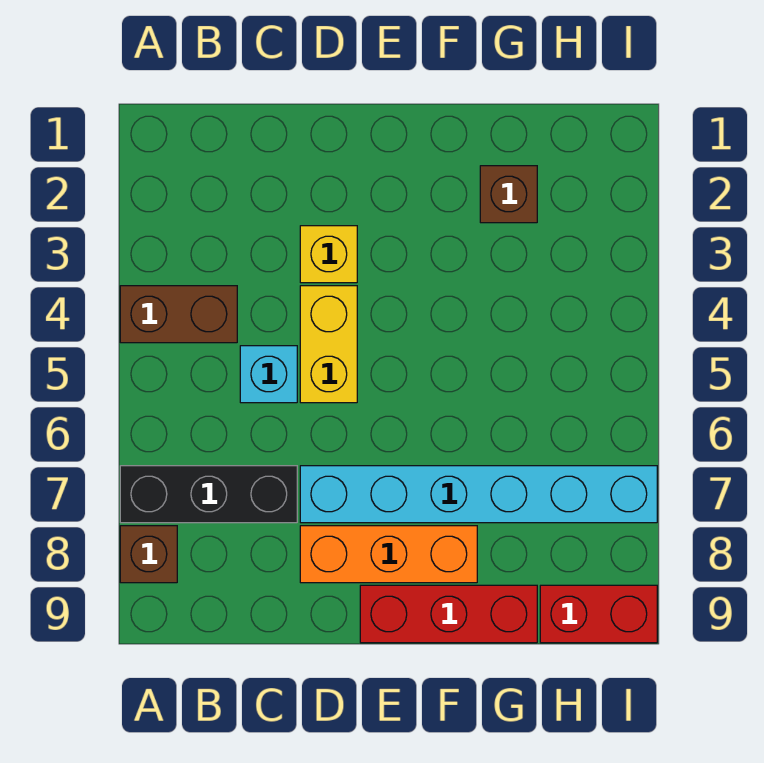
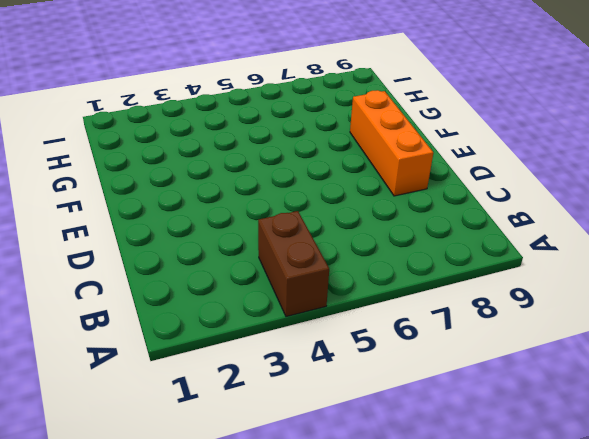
none -> black 1x3 brick [120,466,297,523]
none -> brown 1x1 brick [120,526,177,583]

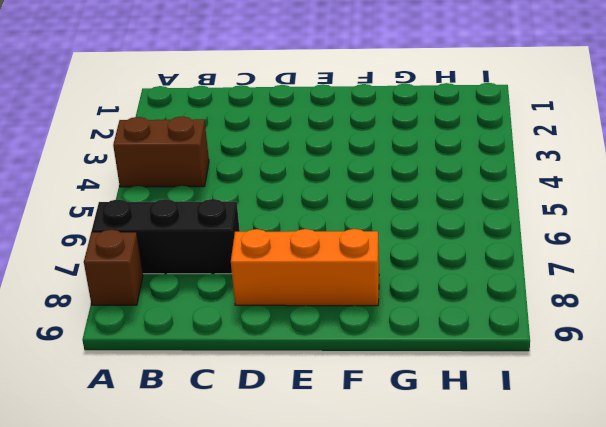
none -> cyan 1x1 brick [240,346,297,403]
none -> yellow 1x1 brick [300,226,357,283]

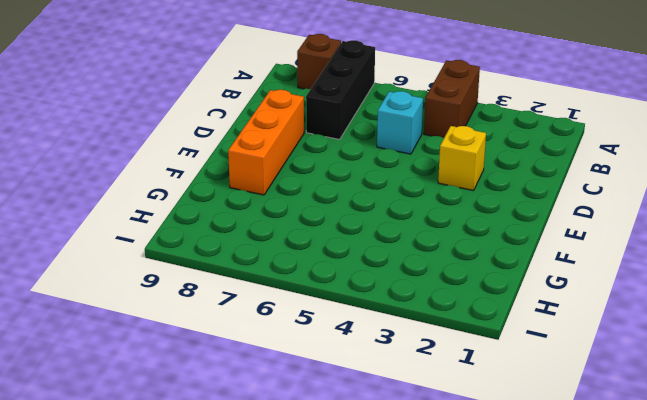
none -> yellow 1x2 brick [300,286,357,403]
none -> cyan 1x6 brick [300,466,657,523]

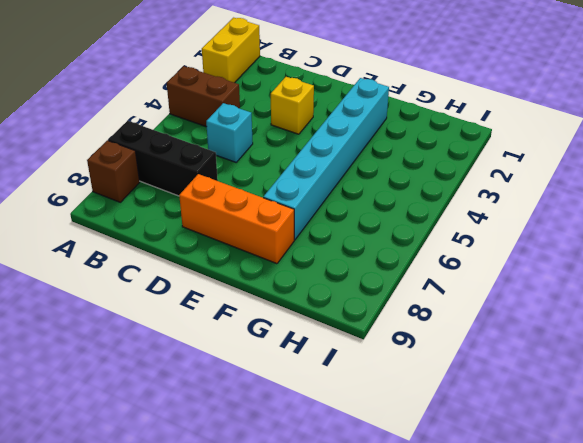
yellow 1x2 brick [202,18,260,83] -> yellow 1x2 brick moved to [300,286,357,403]
cyan 1x6 brick [263,78,389,240] -> cyan 1x6 brick turned to [300,466,657,523]
none -> red 1x3 brick [360,585,537,643]
none -> brown 1x1 brick [480,166,537,223]

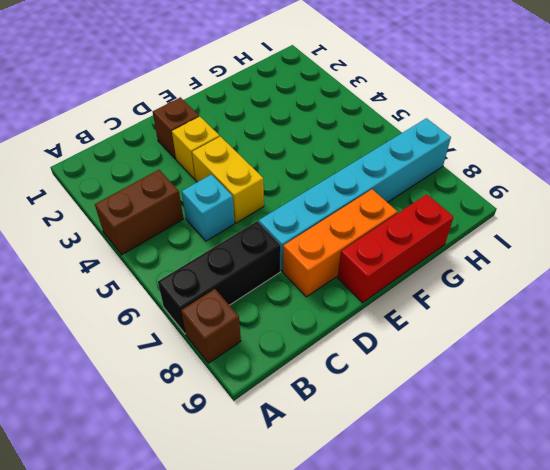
brown 1x1 brick [153,97,199,159] -> brown 1x1 brick moved to [480,166,537,223]
none -> red 1x2 brick [540,585,657,643]

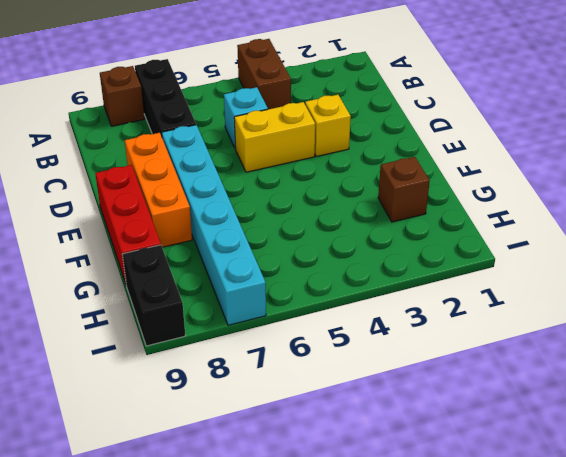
black 1x2 brick [122,245,185,346] -> red 1x2 brick [540,585,657,643]

